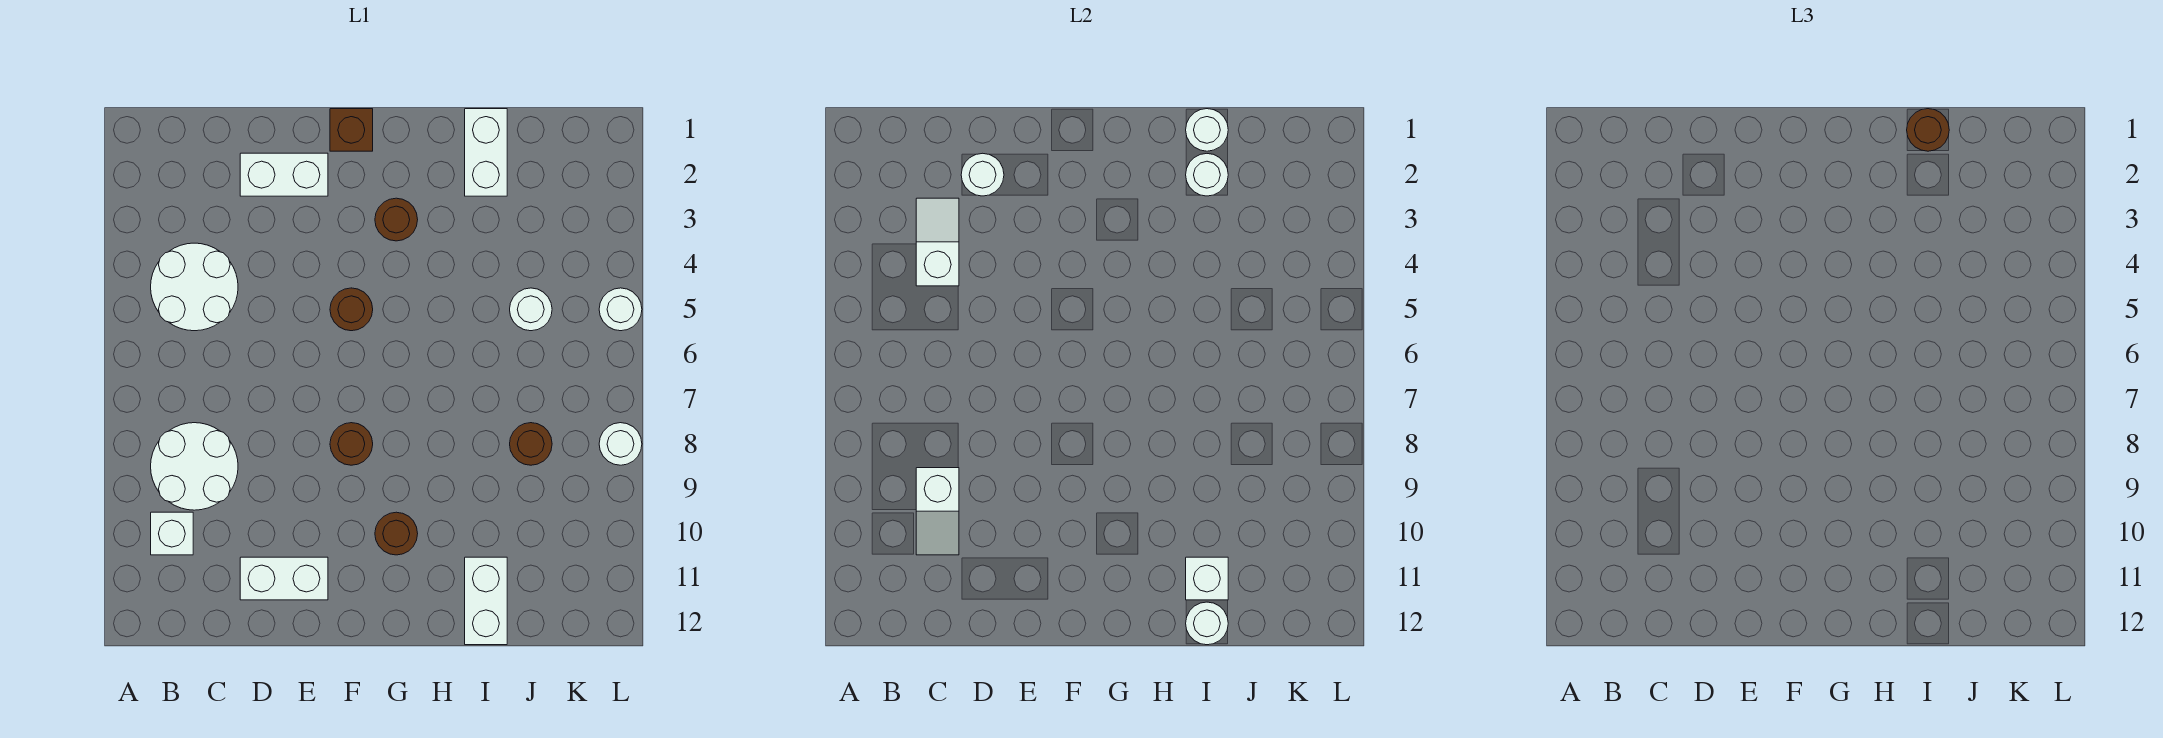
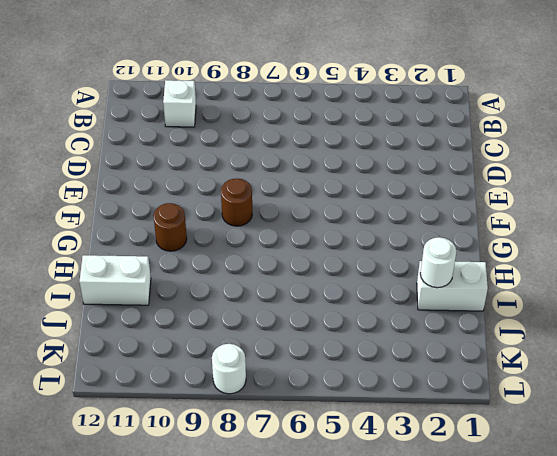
none -> white 2x2 round brick [151,243,238,331]
none -> white 2x2 round brick [151,423,238,510]
none -> white 1x2 brick [240,153,328,196]

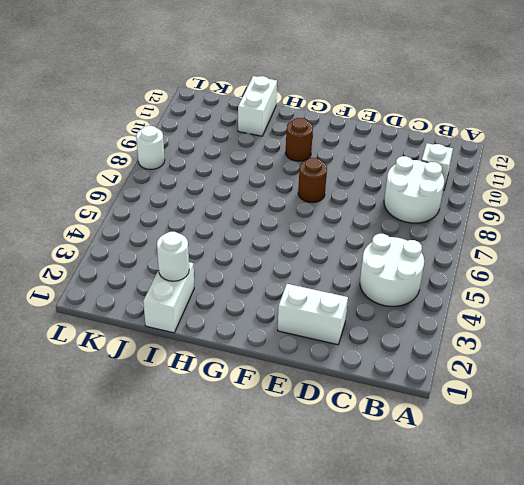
none -> white 1x2 brick [240,557,328,600]
none -> brown 1x1 brick [330,109,373,151]
none -> brown 1x1 round brick [330,288,373,331]

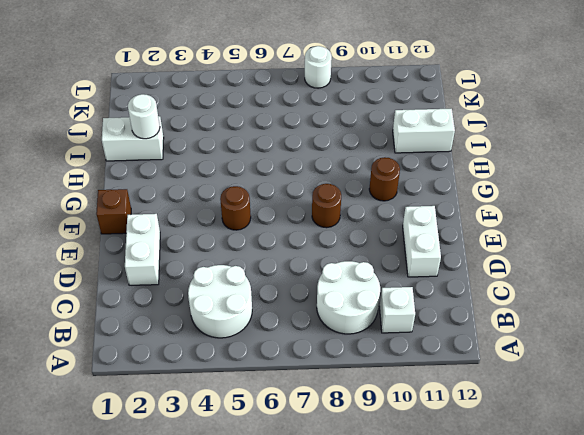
none -> brown 1x1 round brick [375,198,418,241]
none -> white 1x1 round brick [510,288,552,331]
none -> brown 1x1 round brick [510,423,552,465]

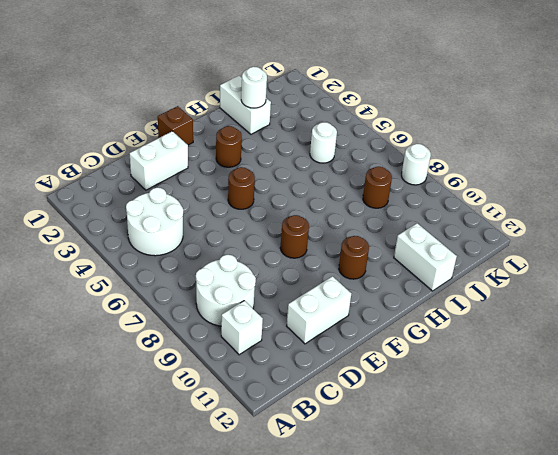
none -> white 1x1 round brick [599,288,642,331]
none -> white 1x2 slope [916,198,959,286]
none -> white 1x2 slope [916,468,959,555]

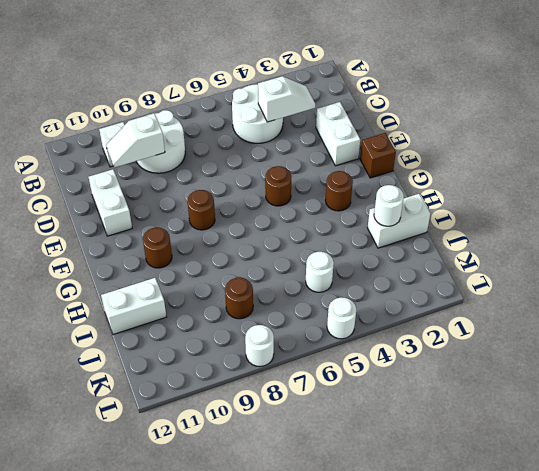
none -> white 1x1 round brick [961,153,1004,196]
none -> white 1x1 round brick [1186,109,1228,151]
none -> white 1x1 brick [1186,557,1228,600]

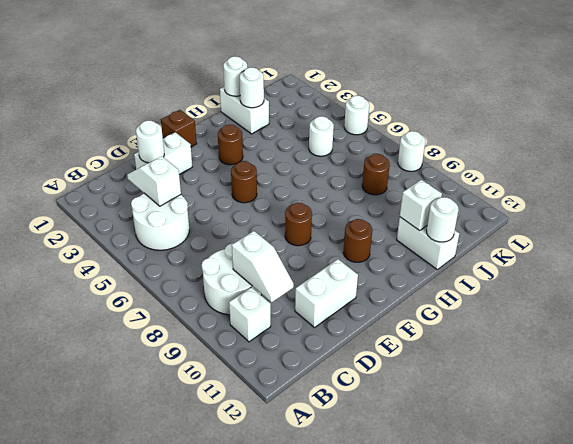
none -> brown 1x1 round brick [1907,109,1949,151]

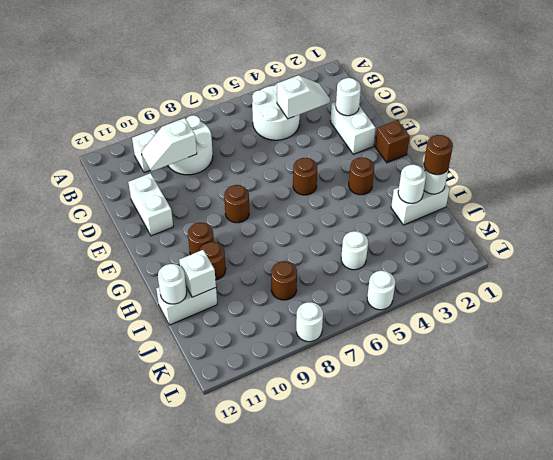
brown 1x1 round brick [199,242,226,280] -> none

